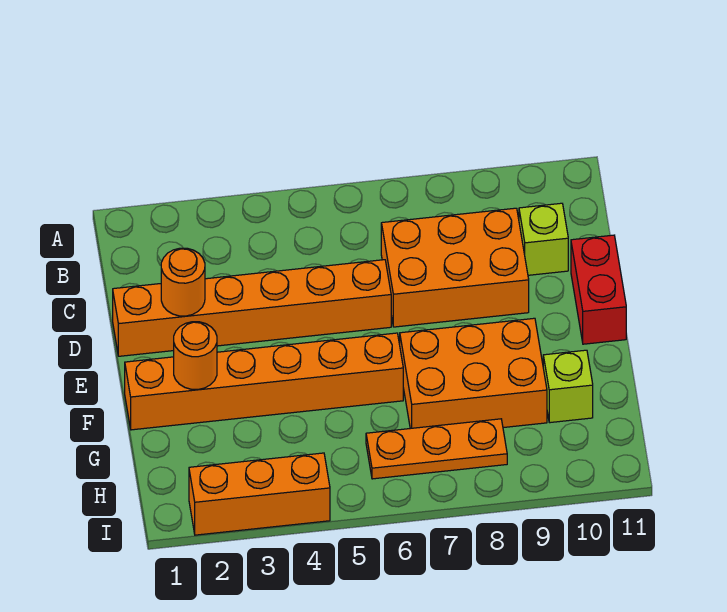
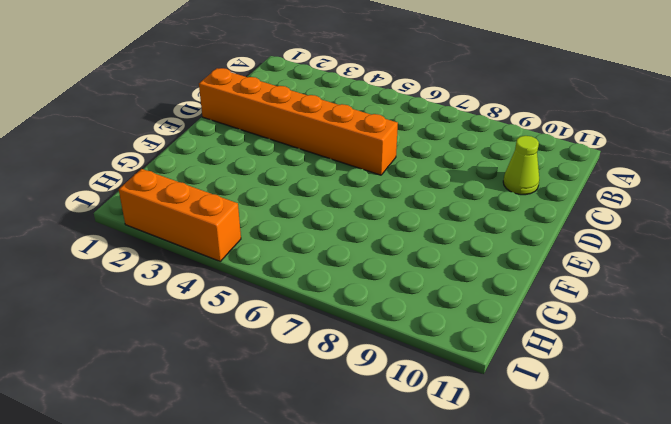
lime 1x1 cone [503,136,539,195] -> lime 1x1 brick [519,203,568,275]
none -> orange 2x3 brick [381,208,529,327]
none -> red 1x2 brick [571,235,626,344]

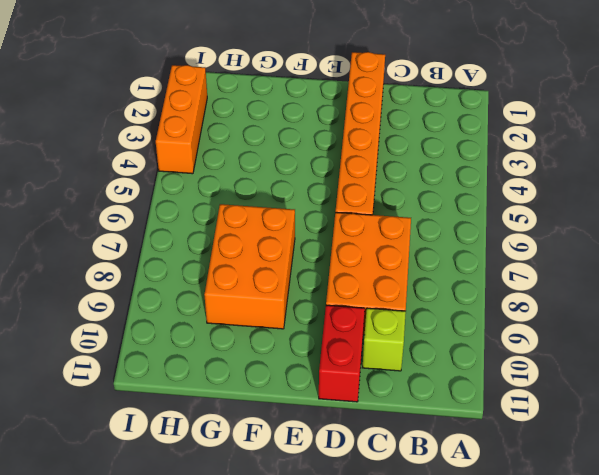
red 1x2 brick [319,305,365,402] -> red 1x2 brick turned to [571,235,626,344]
none -> orange 1x6 brick [125,333,403,430]
none -> lime 1x1 brick [543,350,593,423]

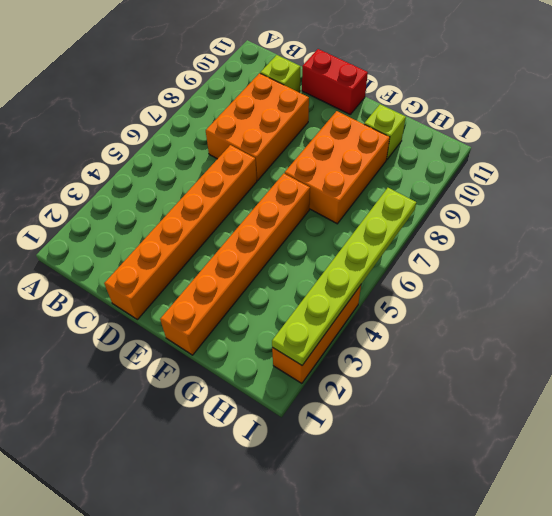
lime 1x6 plate [272,188,416,365] -> none
none -> orange 1x3 plate [366,419,507,479]
none -> orange 1x1 round brick [161,248,205,316]

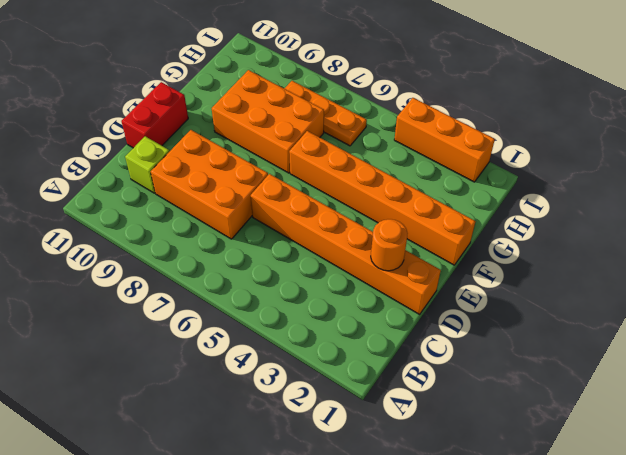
none -> lime 1x1 brick [543,350,593,423]
none -> orange 1x1 round brick [174,322,217,390]

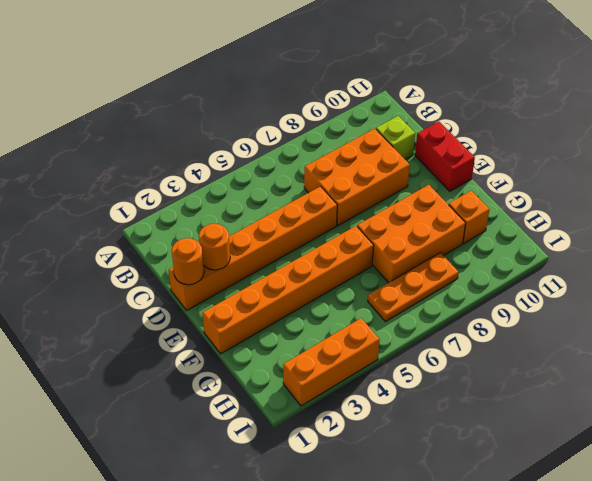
orange 1x1 round brick [172,238,204,285] -> orange 1x1 round brick moved to [174,322,217,390]
orange 1x1 brick [449,191,489,243] -> lime 1x1 brick [543,350,593,423]

